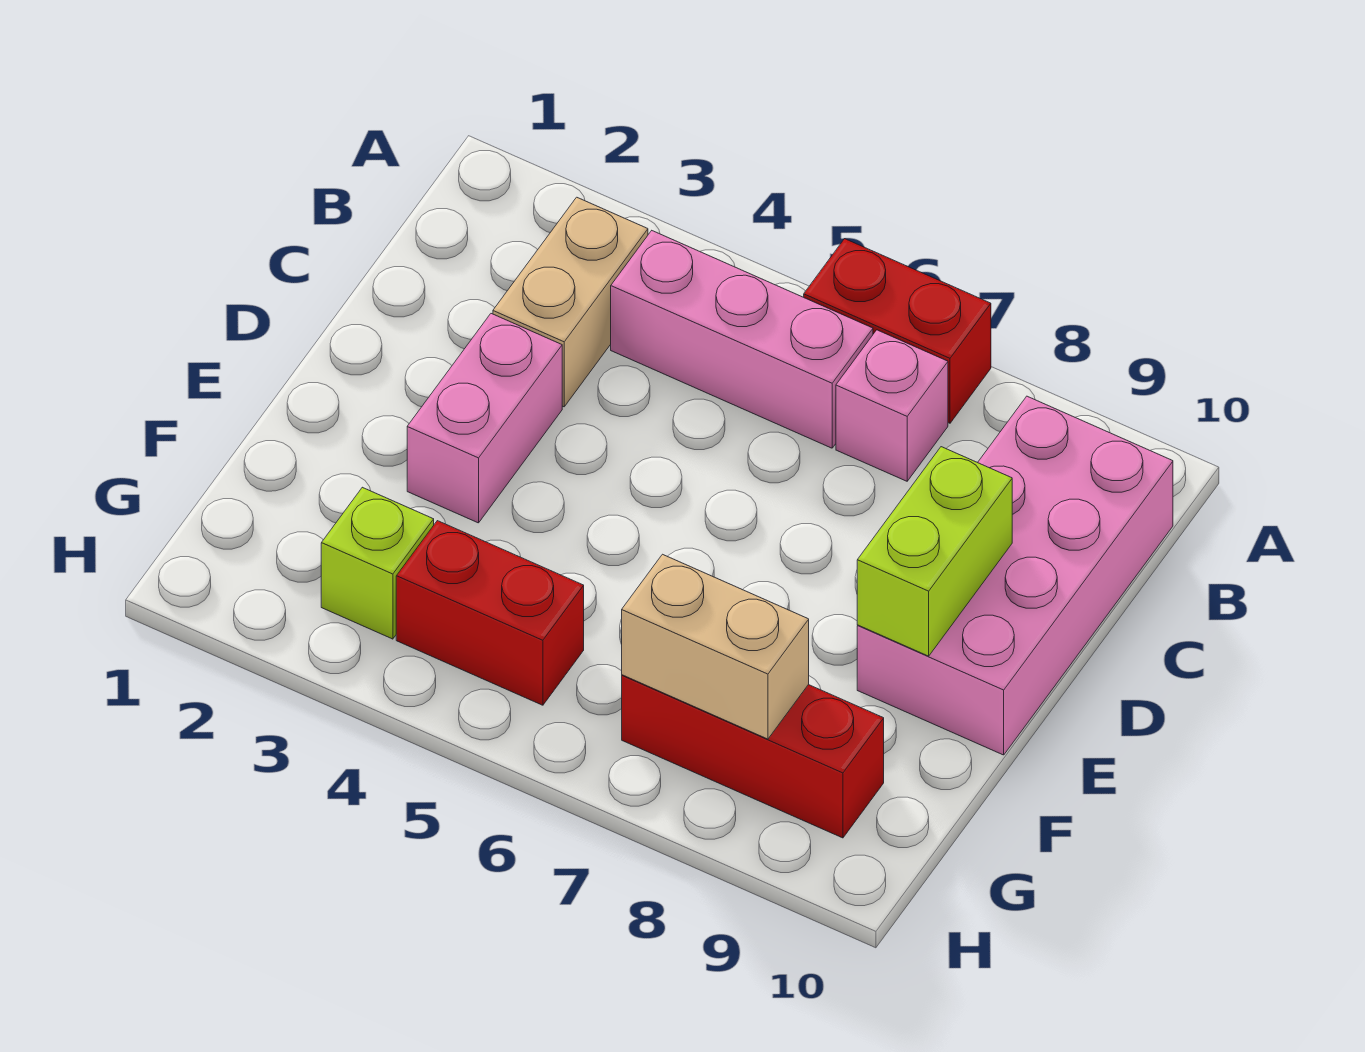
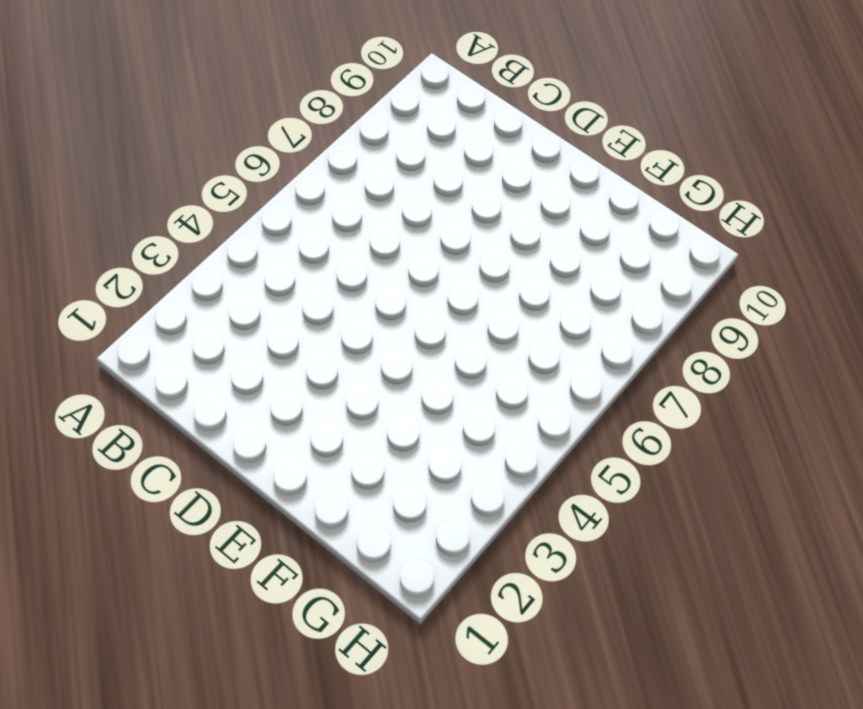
none -> red 1x2 brick [804,239,991,423]
none -> tan 1x2 brick [493,197,648,407]

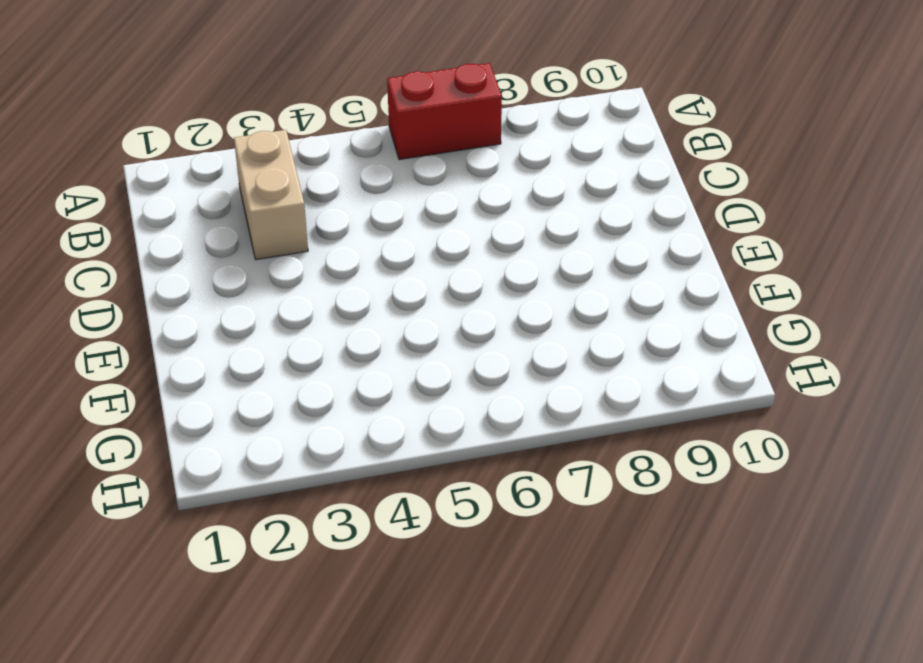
none -> pink 1x3 brick [611,231,873,448]
none -> pink 1x1 brick [836,330,948,481]

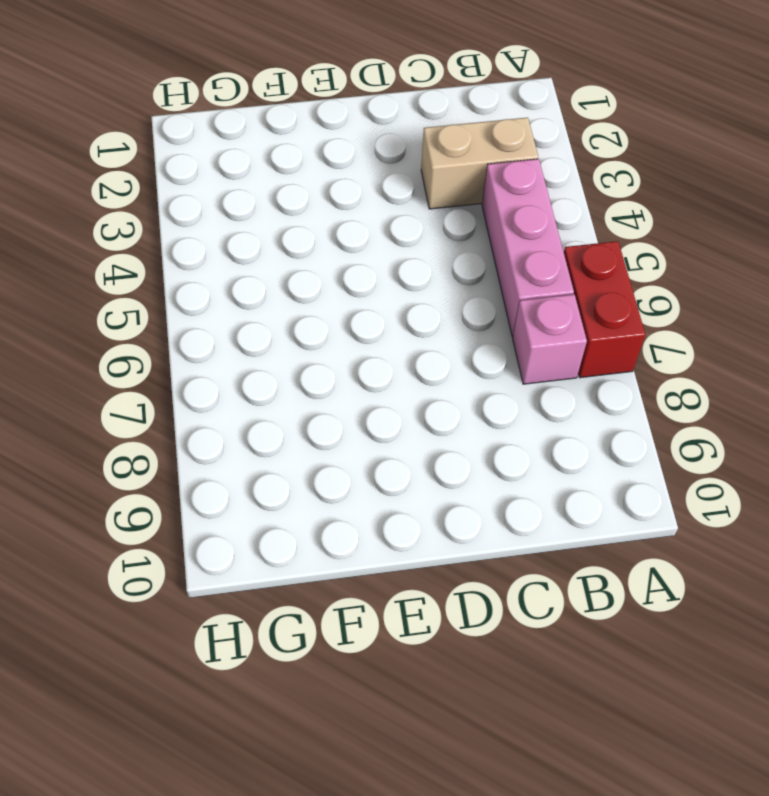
none -> pink 2x4 brick [857,396,1173,755]
none -> pink 1x2 brick [407,314,562,523]

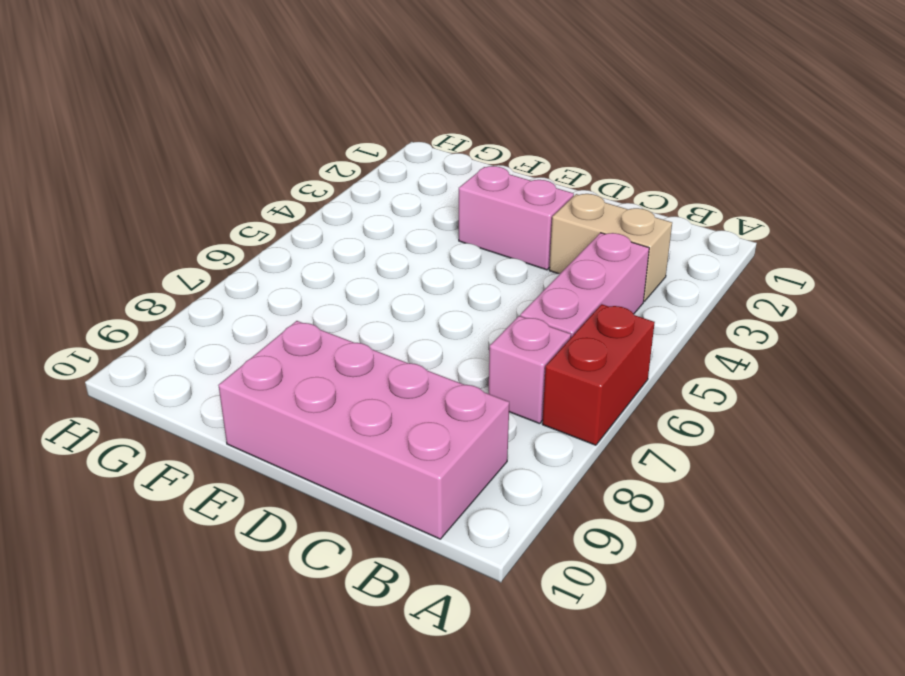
none -> lime 1x1 brick [321,487,434,639]
none -> red 1x2 brick [396,521,584,705]

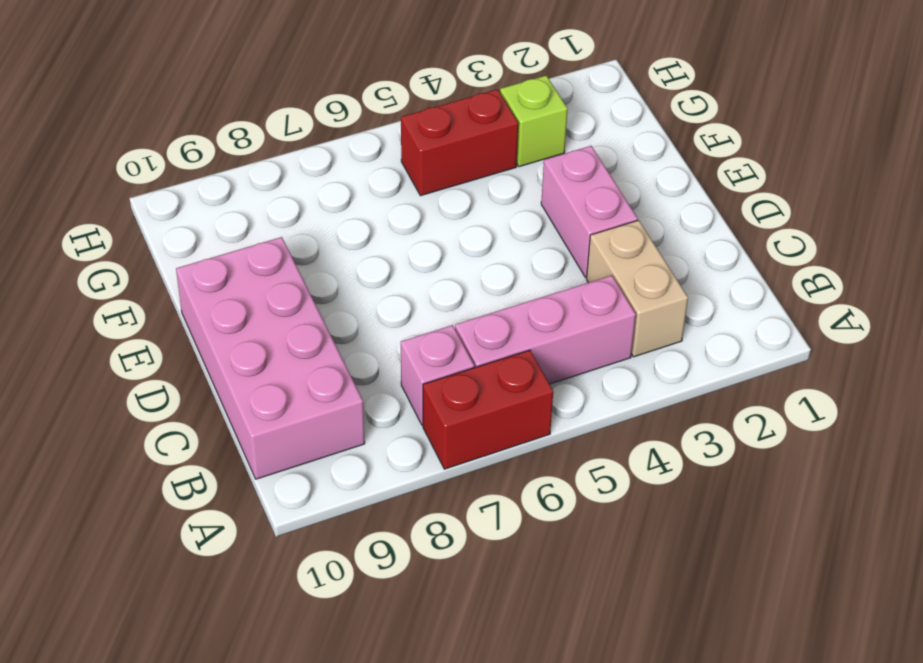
none -> red 1x3 brick [622,675,884,838]
none -> lime 1x2 brick [857,447,1012,656]

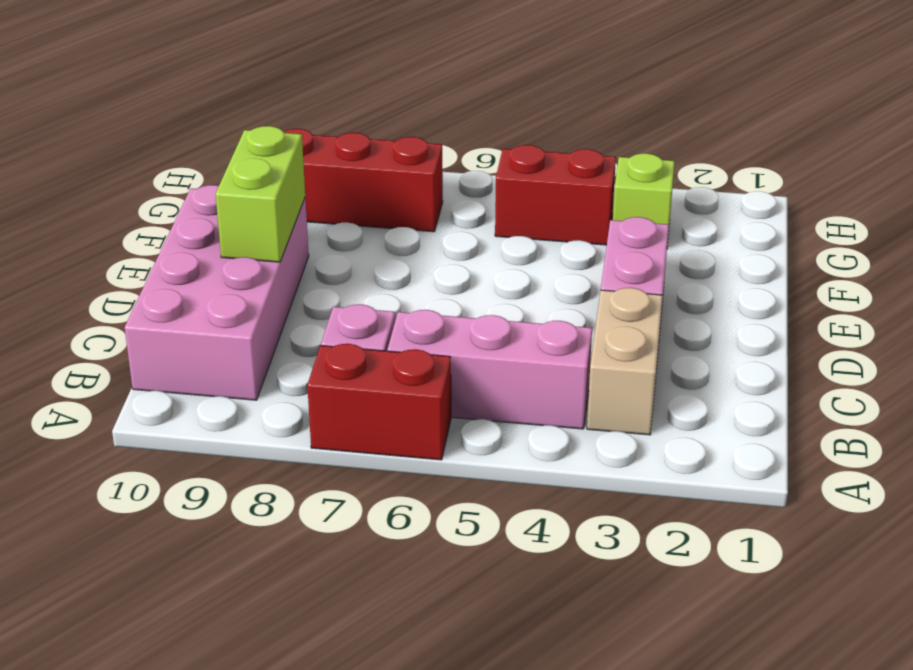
none -> tan 1x2 brick [622,554,809,739]

